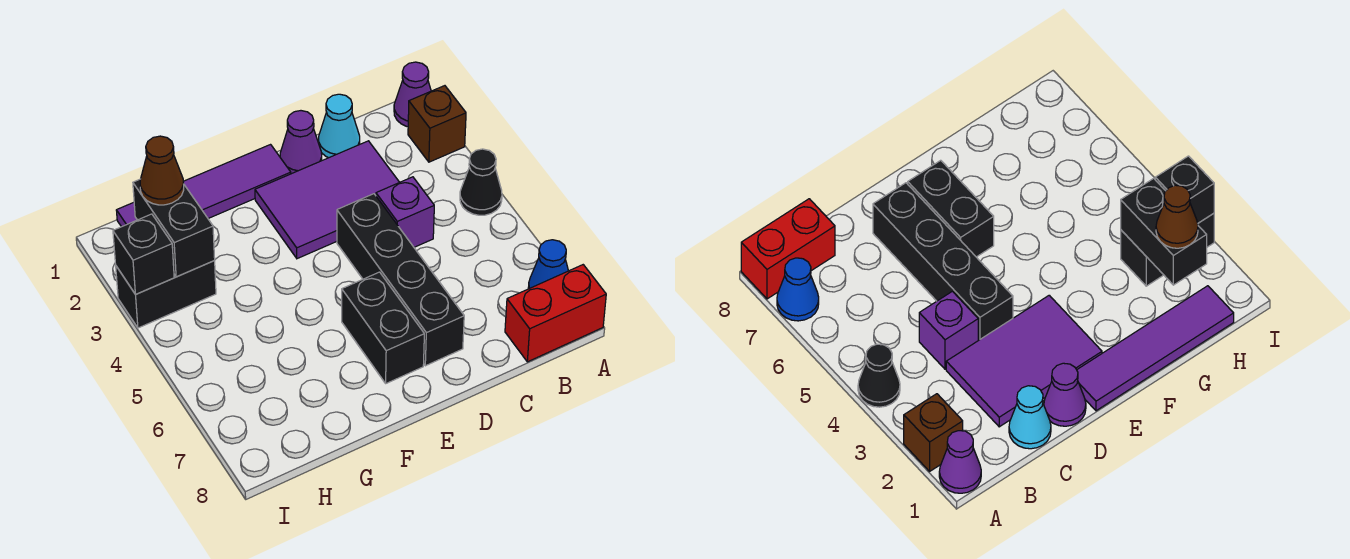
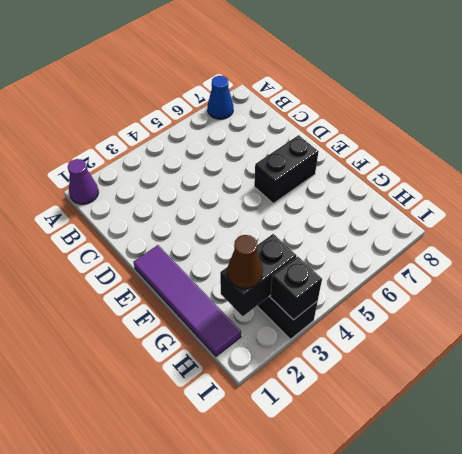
none -> brown 1x1 brick [408,86,466,162]
none -> black 1x1 cone [460,149,502,215]
none -> red 1x2 brick [505,265,606,362]

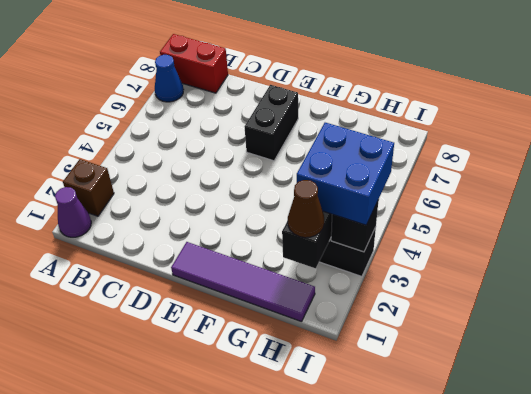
blue 2x2 brick [297,123,394,225] -> none
none -> black 1x1 cone [460,149,502,215]
none -> cyan 1x1 cone [319,94,360,158]
none -> purple 2x3 tile [255,141,399,259]

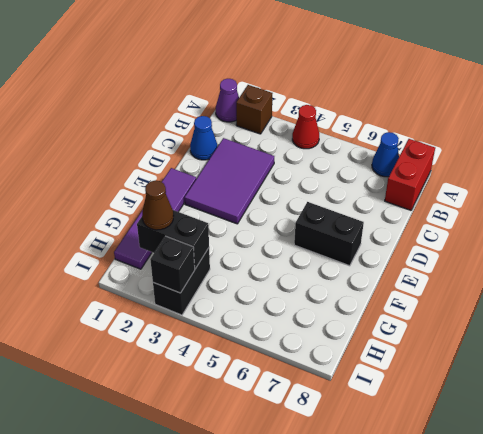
red 1x1 cone [292,105,319,149] -> black 1x1 cone [460,149,502,215]
blue 1x1 cone [190,116,217,160] -> cyan 1x1 cone [319,94,360,158]
none -> purple 1x1 brick [376,177,434,247]
none -> purple 1x1 cone [280,111,322,174]
none -> black 1x4 brick [337,194,464,366]

